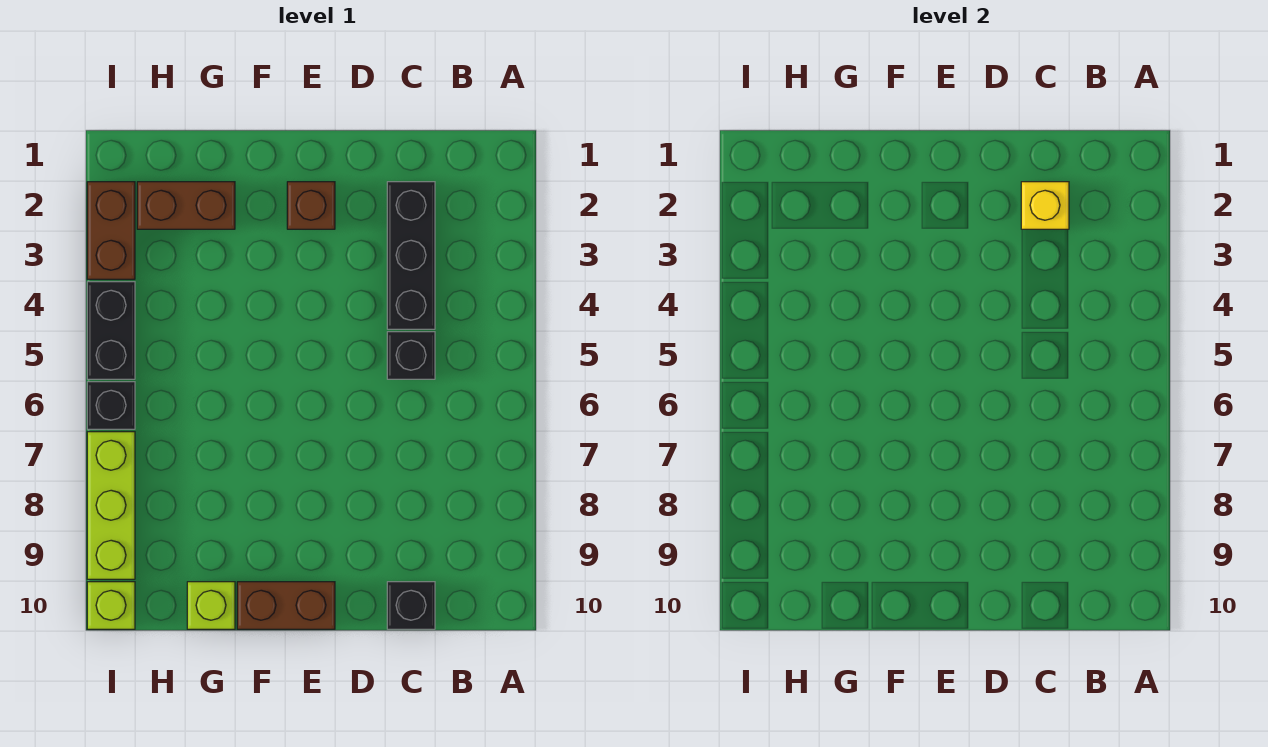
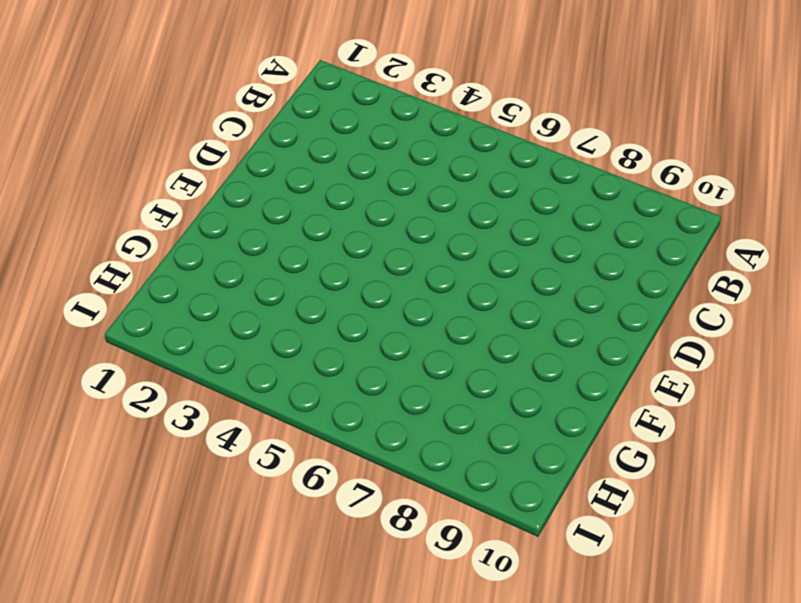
none -> black 1x3 brick [387,182,435,329]
none -> black 1x1 brick [387,332,435,379]
none -> black 1x1 brick [387,582,435,629]

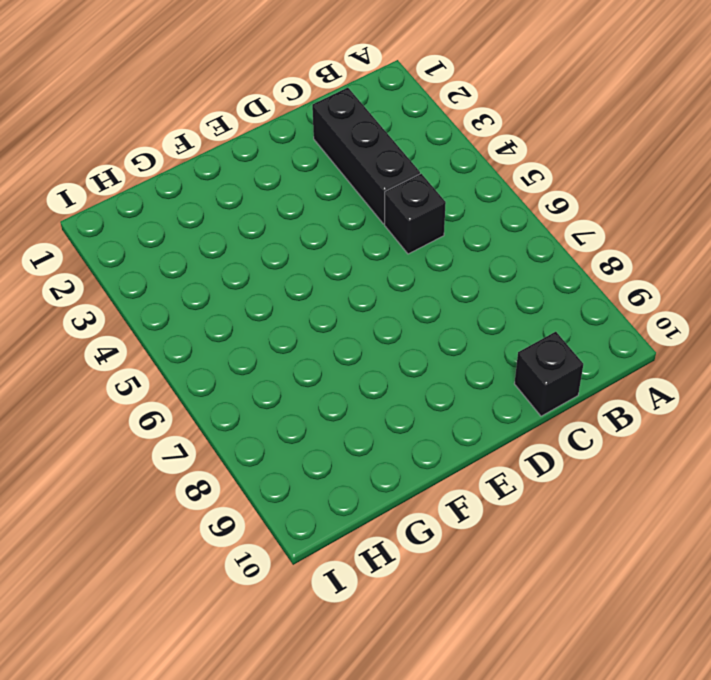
none -> brown 1x1 brick [287,182,335,229]
none -> brown 1x2 brick [237,582,335,629]
none -> brown 1x2 brick [137,182,235,229]

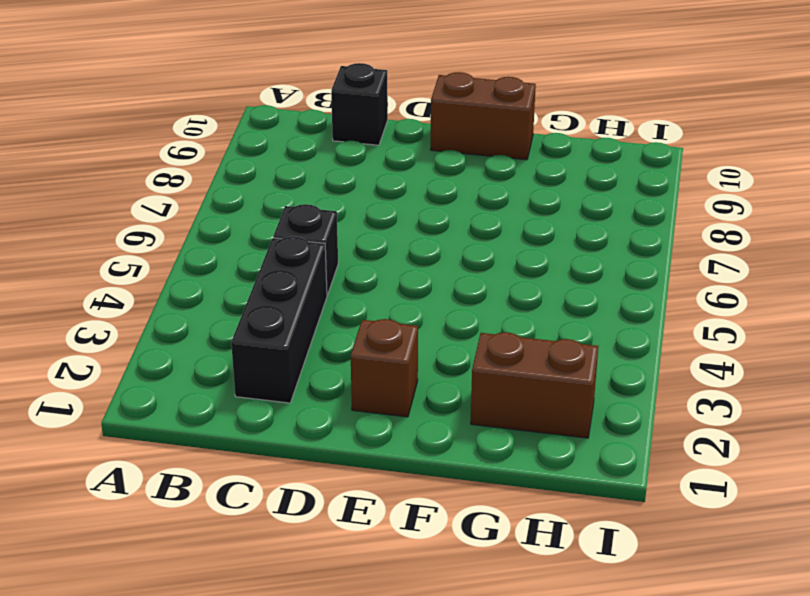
none -> lime 1x1 brick [187,582,235,629]
none -> brown 1x2 brick [87,182,135,279]
none -> black 1x2 brick [87,282,135,379]

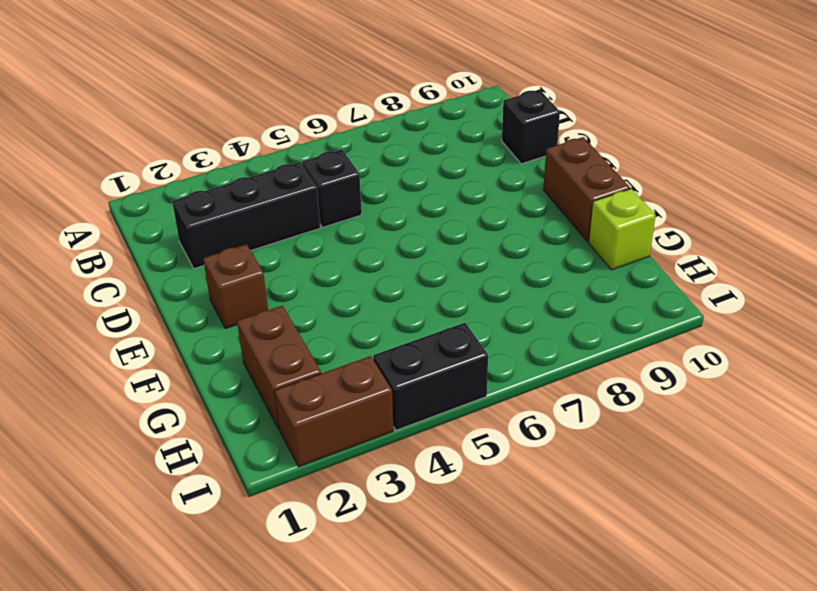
none -> black 1x1 brick [87,382,135,429]
none -> lime 1x3 brick [87,432,135,579]
none -> lime 1x1 brick [87,582,135,629]

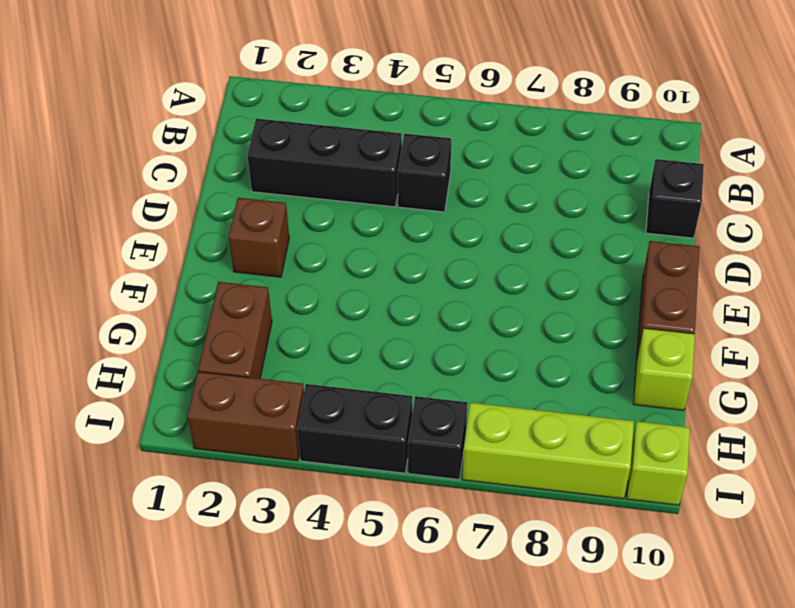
none -> yellow 1x1 brick [1021,182,1069,229]

